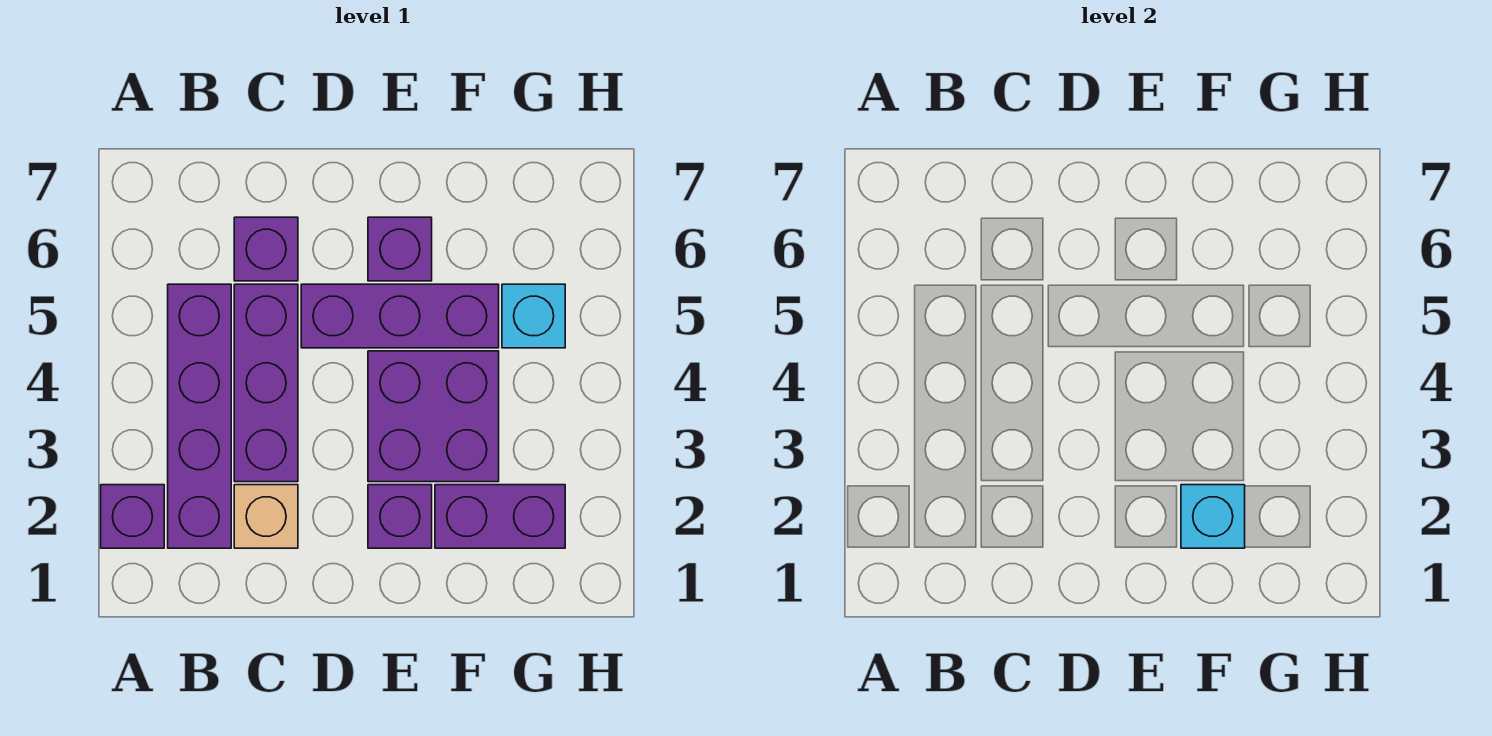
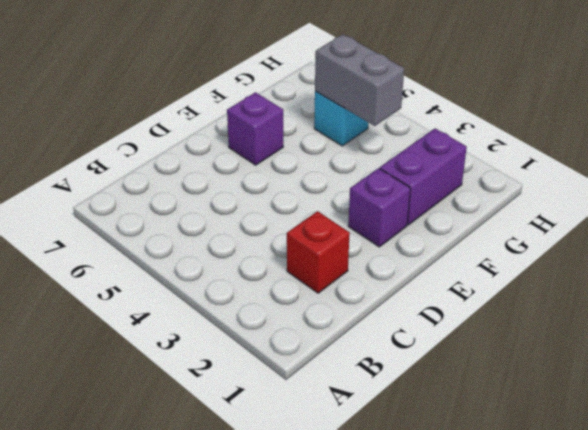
red 1x1 brick [287,211,350,293] -> tan 1x1 brick [234,485,298,548]
grey 1x2 brick [315,34,404,126] -> none
none -> purple 1x1 brick [101,485,164,548]
none -> purple 1x4 brick [168,284,231,548]
none -> purple 1x3 brick [234,284,298,482]

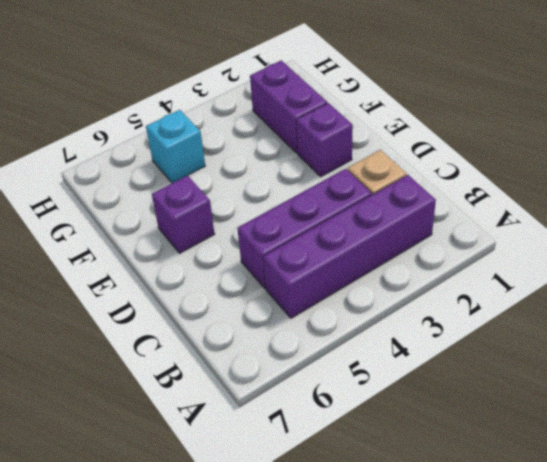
none -> purple 1x1 brick [101,485,164,548]
none -> purple 1x1 brick [234,217,298,281]
none -> purple 1x3 brick [301,284,499,348]

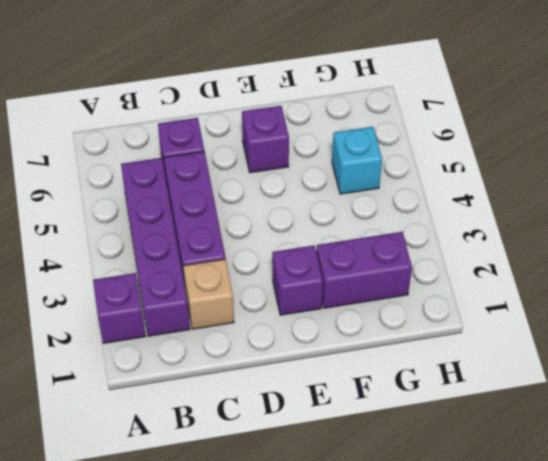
none -> purple 1x3 brick [301,284,499,348]
none -> purple 2x2 brick [368,351,499,482]
none -> cyan 1x1 brick [1181,485,1245,548]

